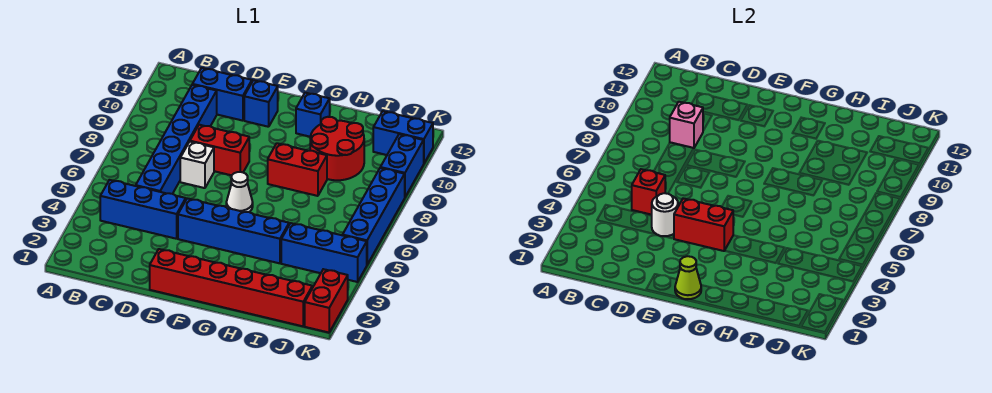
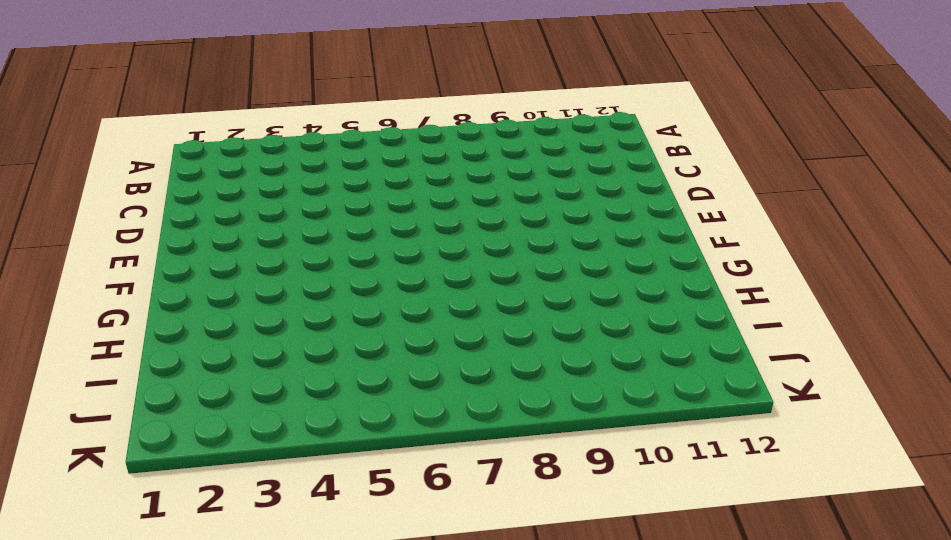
none -> blue 1x3 brick [100,180,186,239]
none -> blue 1x6 brick [136,85,217,194]
none -> blue 1x2 brick [192,68,252,121]

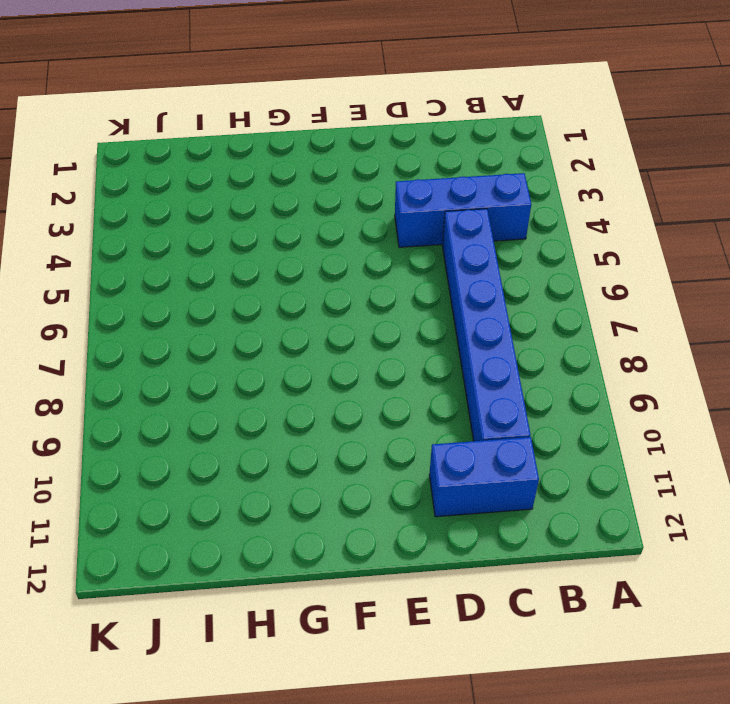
none -> white 1x1 brick [180,142,214,188]
none -> red 1x2 brick [190,125,249,175]
none -> red 1x6 brick [150,249,312,326]

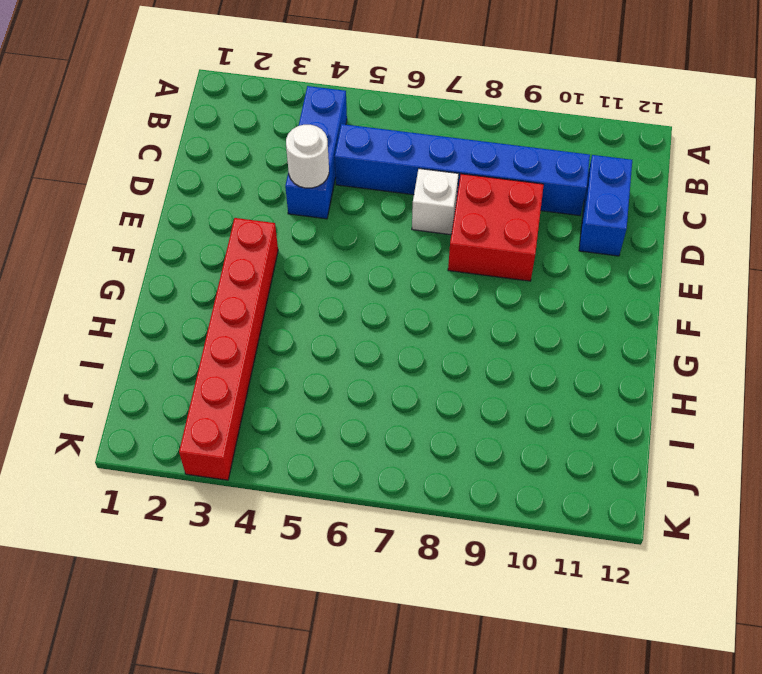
red 2x2 brick [448,174,544,281] -> red 1x2 brick [190,125,249,175]
red 1x6 brick [179,218,278,480] -> red 1x6 brick moved to [150,249,312,326]
none -> blue 1x4 brick [178,198,289,263]
none -> blue 1x1 brick [244,80,278,127]
none -> white 1x1 cone [226,172,253,212]

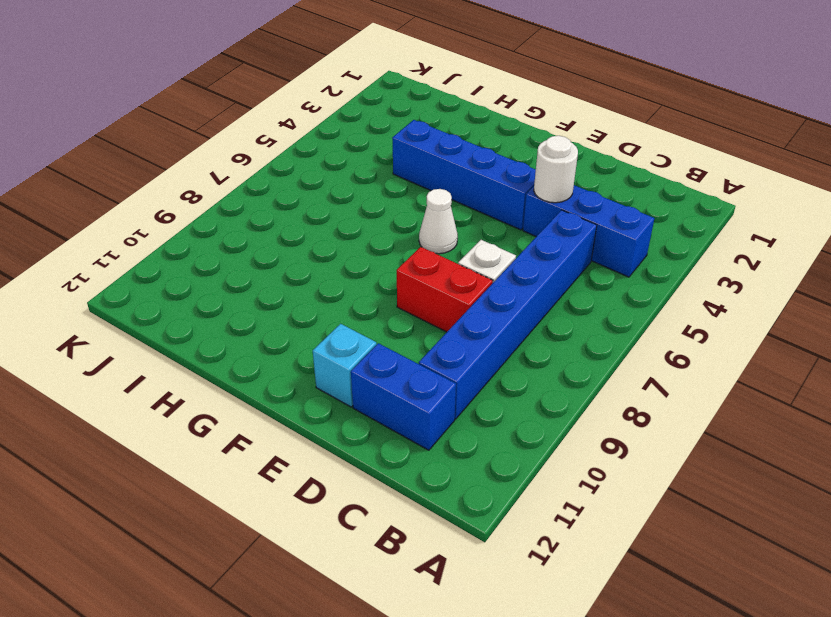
cyan 1x1 brick [313,324,377,407] -> blue 1x1 brick [244,80,278,127]
none -> red 1x6 brick [150,249,312,326]
none -> red 1x2 brick [268,143,327,196]
none -> blue 1x1 brick [296,93,330,137]

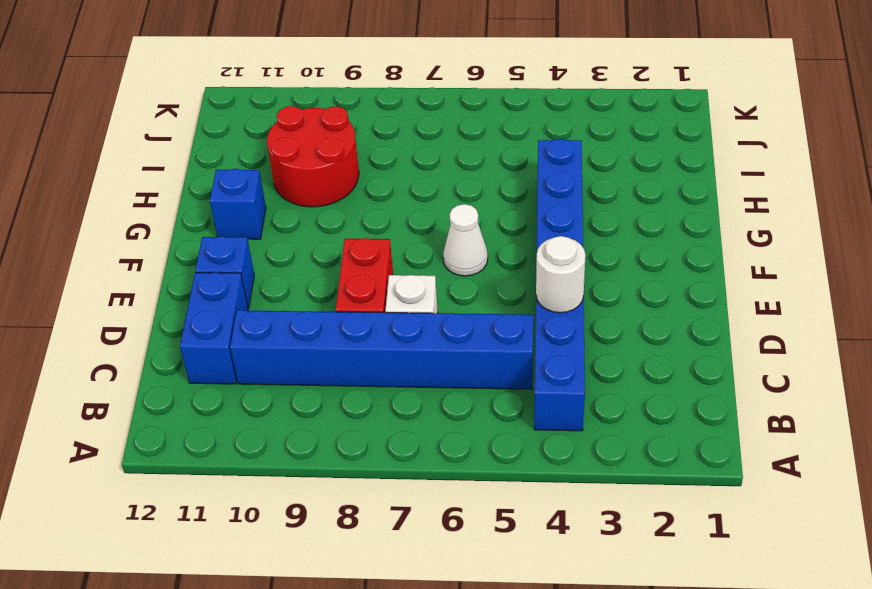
none -> red 1x6 brick [150,249,312,326]
none -> red 1x2 brick [268,143,327,196]
none -> blue 1x3 brick [281,223,367,282]

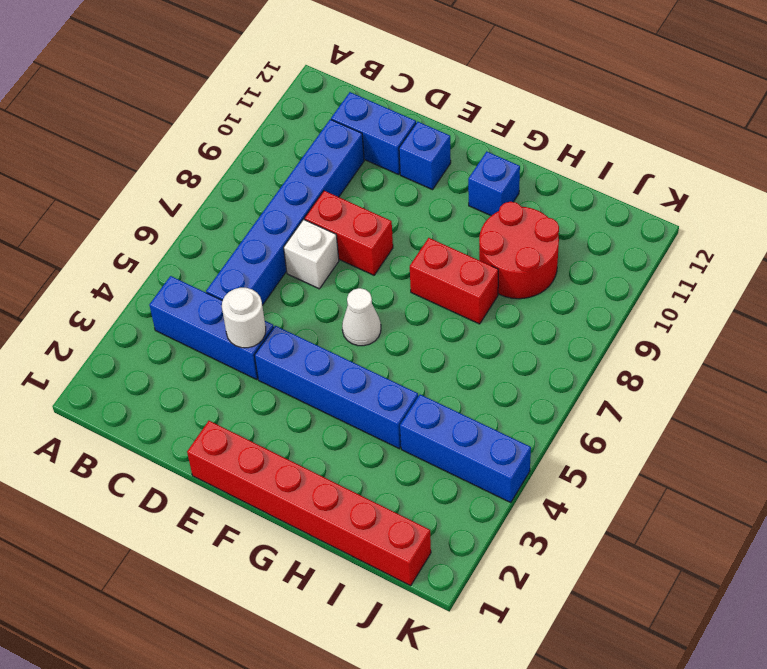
none -> blue 1x2 brick [373,111,433,163]
none -> red 1x2 brick [305,269,348,333]
none -> blue 1x4 brick [343,168,405,264]

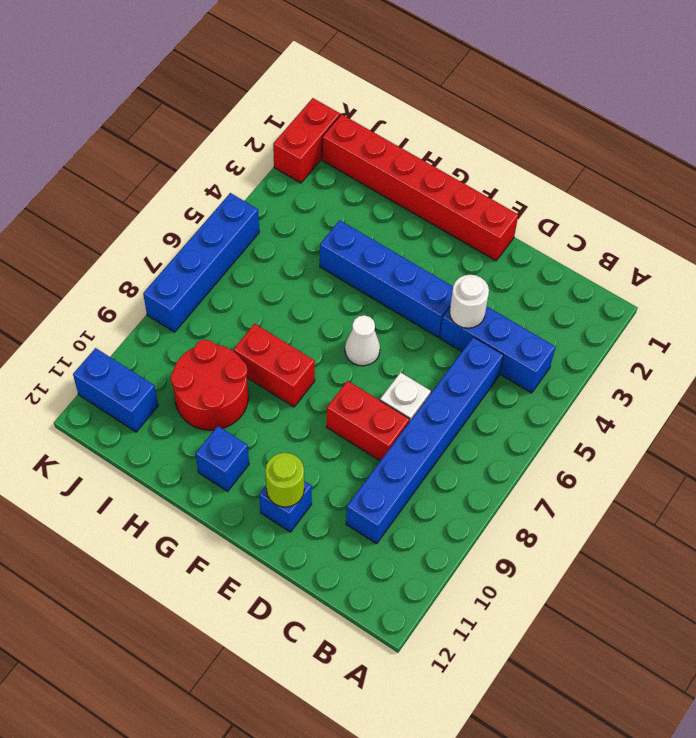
lime 1x1 round brick [265,453,304,507] -> none
none -> blue 1x2 brick [192,68,252,121]
none -> blue 1x3 brick [281,223,367,282]
none -> blue 1x2 brick [380,134,424,197]

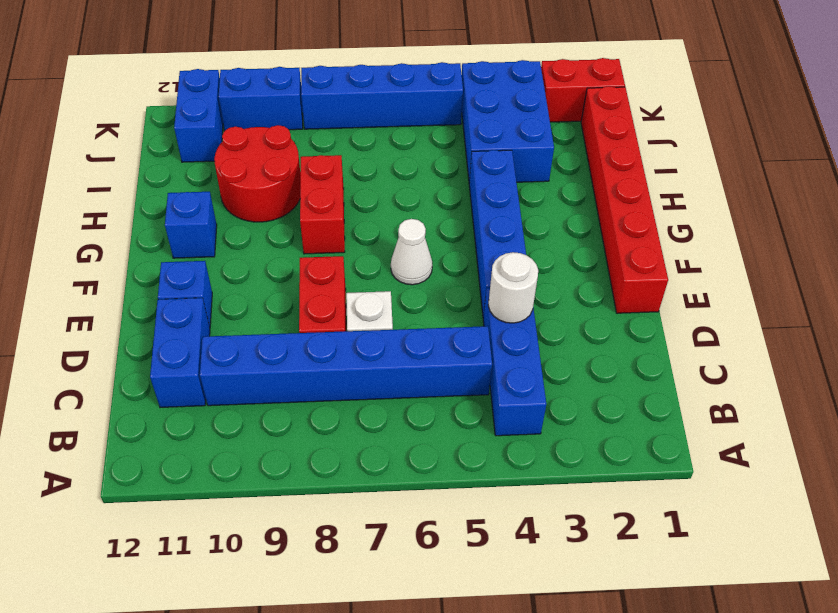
blue 2x3 brick [462,60,554,182] -> blue 1x3 brick [281,223,367,282]
none -> red 1x1 brick [632,169,665,215]
none -> pink 1x1 brick [670,102,703,148]
none -> red 1x2 brick [674,198,733,251]

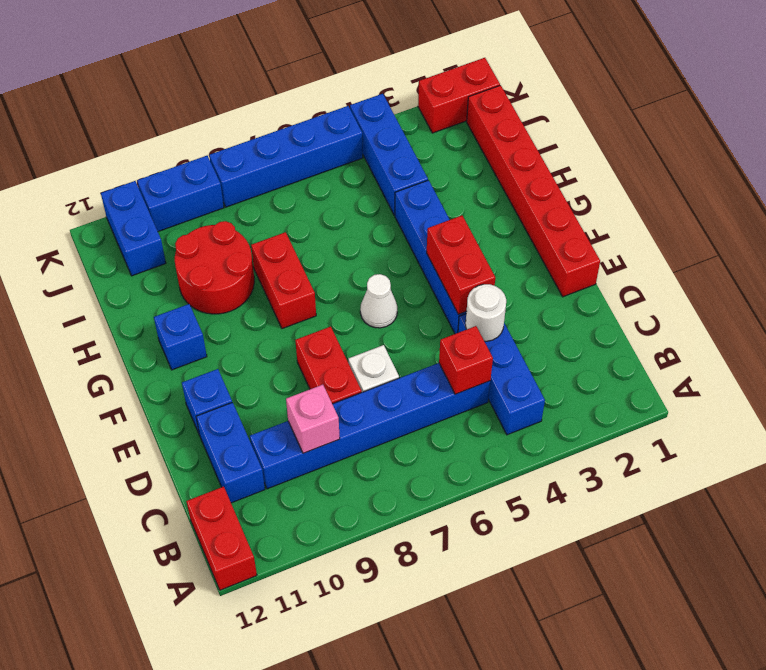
red 1x2 brick [186,487,257,590] -> none
none -> lime 1x1 cone [675,256,701,299]

